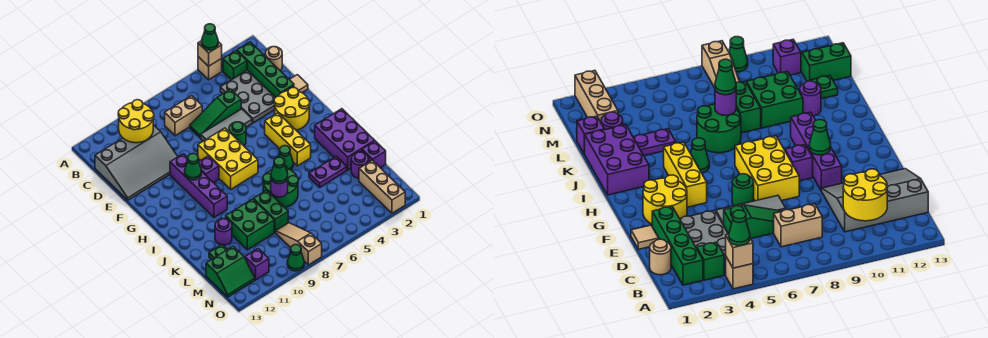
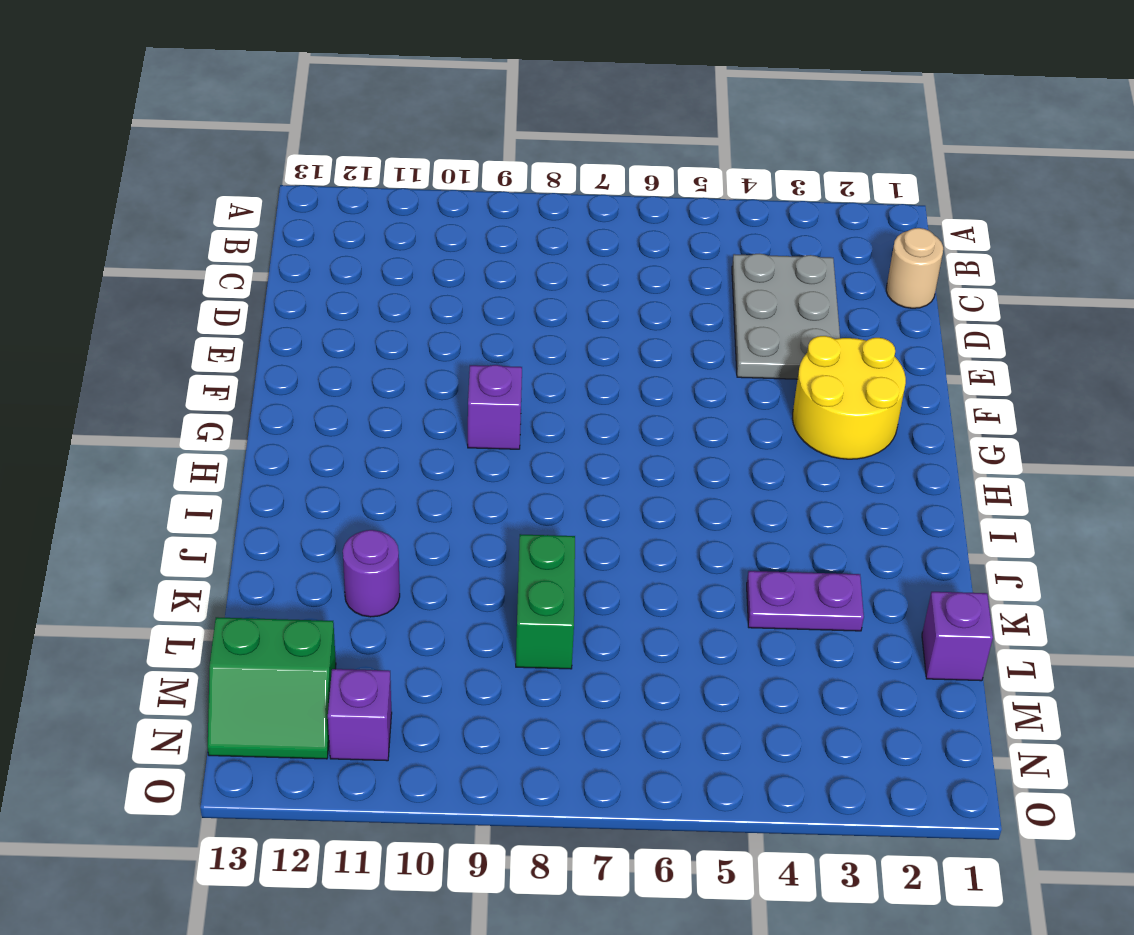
none -> tan 1x1 brick [198,57,222,80]
none -> green 1x4 brick [237,42,294,97]
none -> green 1x1 brick [223,51,247,80]
none -> tan 1x2 brick [165,96,202,136]

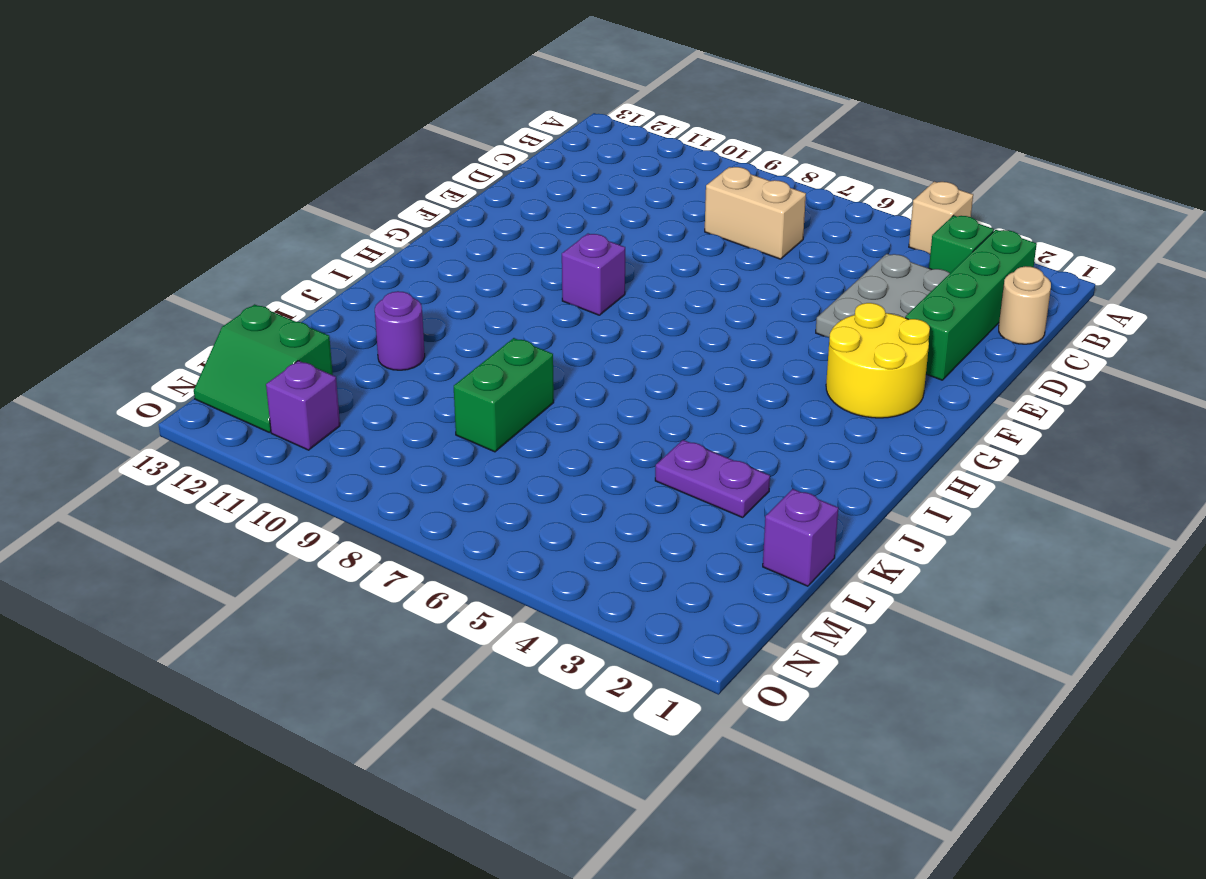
none -> grey 3x4 slope [95,125,178,200]
none -> green 1x3 slope [190,89,241,138]
none -> tan 1x1 tile [289,75,308,92]
none -> grey 1x3 tile [201,109,252,141]

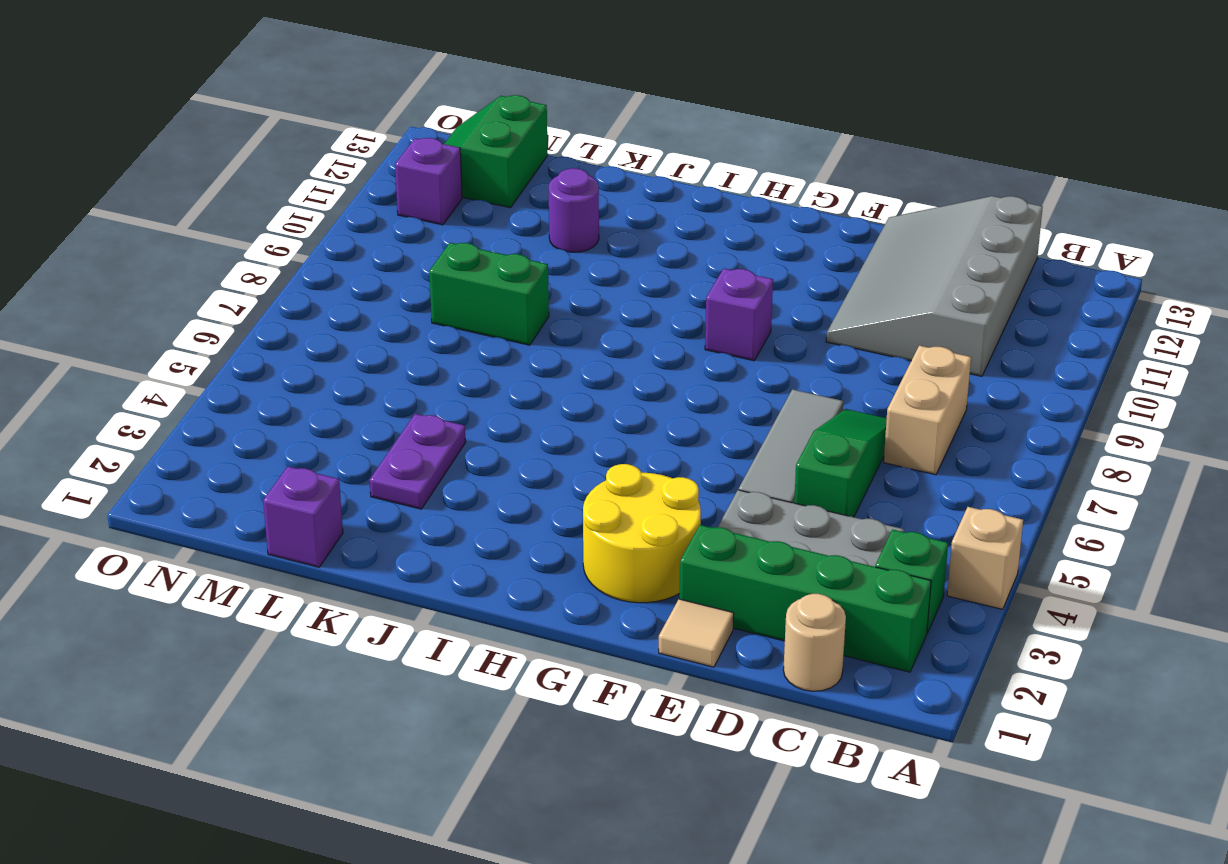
none -> green 1x1 round brick [229,122,246,146]
none -> yellow 2x3 brick [198,128,258,189]
none -> purple 1x4 brick [170,154,227,217]
none -> yellow 1x3 brick [265,113,311,166]

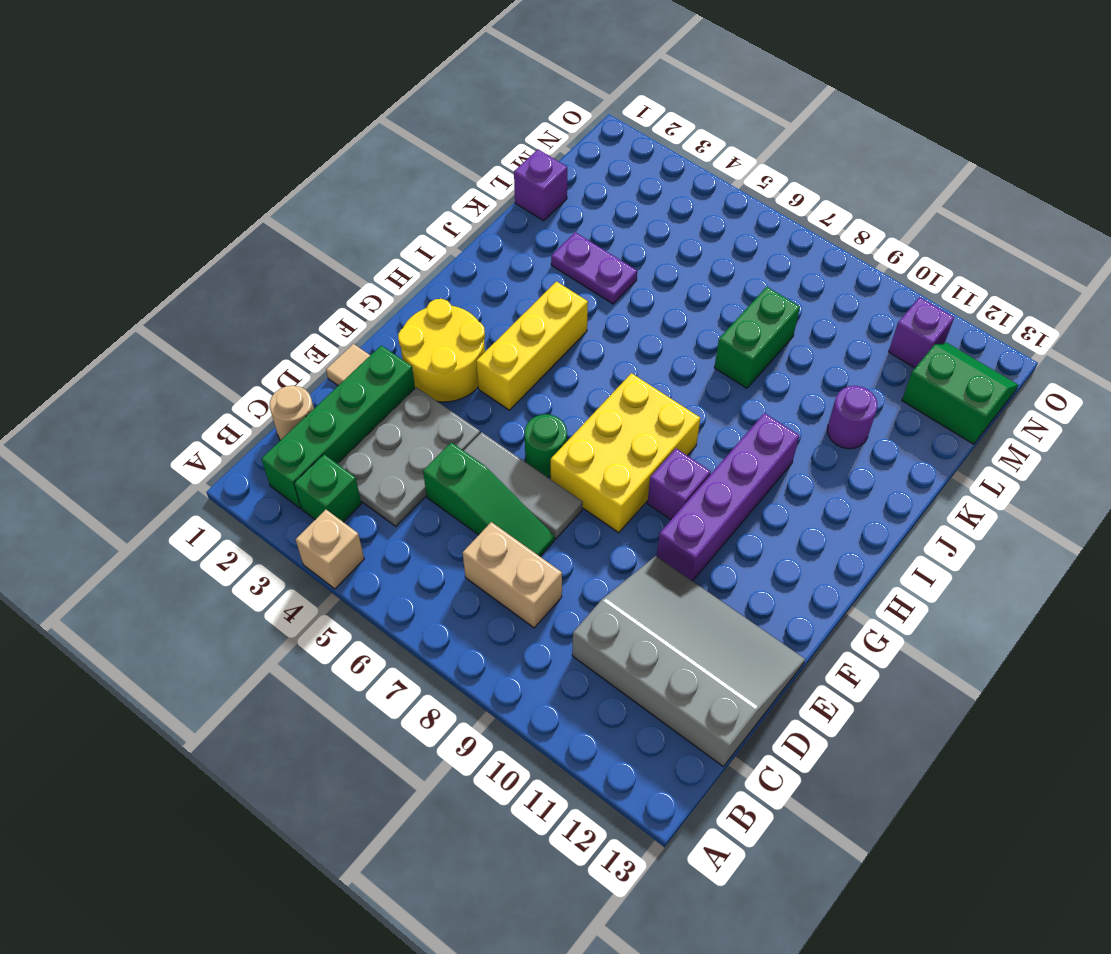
none -> purple 2x3 brick [315,109,375,170]
none -> green 1x1 cone [278,146,293,170]
none -> green 2x2 round brick [263,166,298,207]
none -> green 2x2 brick [226,199,274,250]

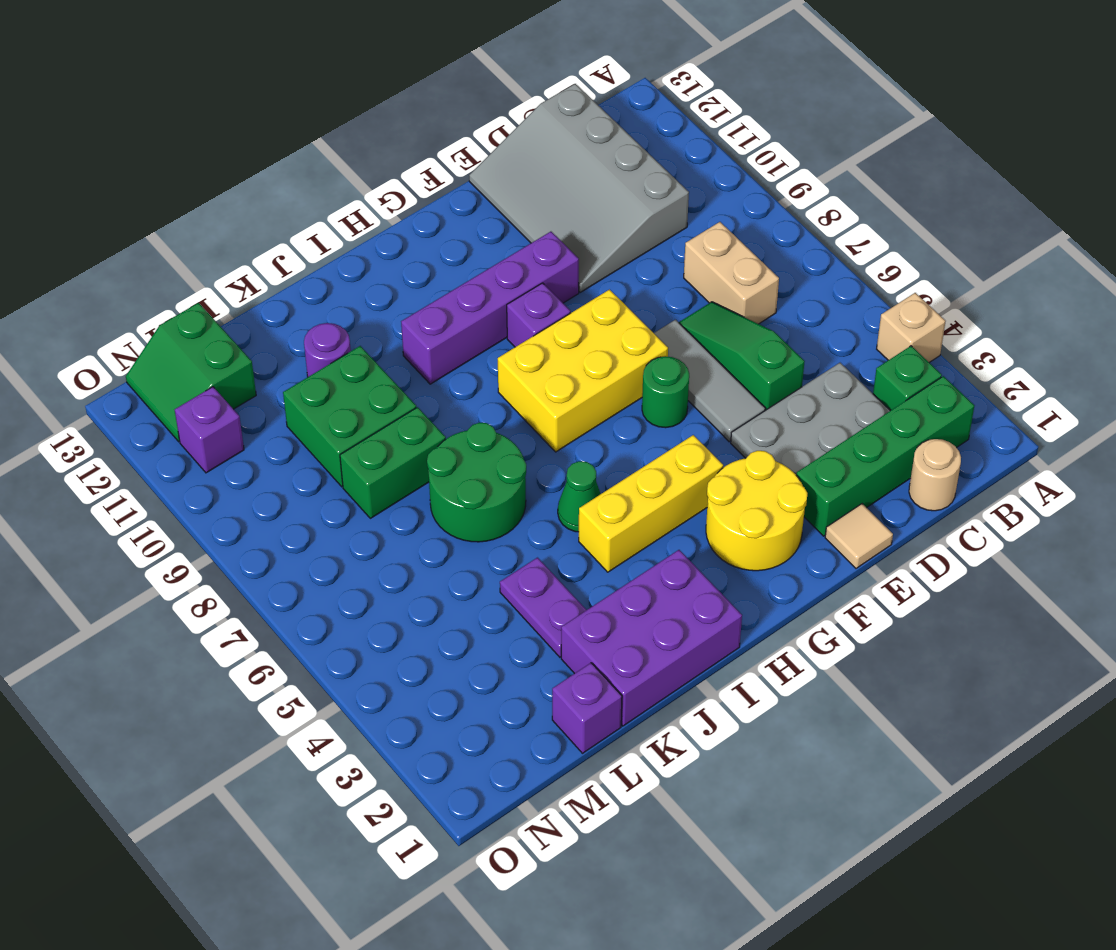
none -> purple 1x1 round brick [351,152,368,178]
none -> green 1x1 plate [209,245,227,259]
none -> tan 1x3 brick [359,160,405,213]
none -> tan 1x3 slope [276,223,322,265]

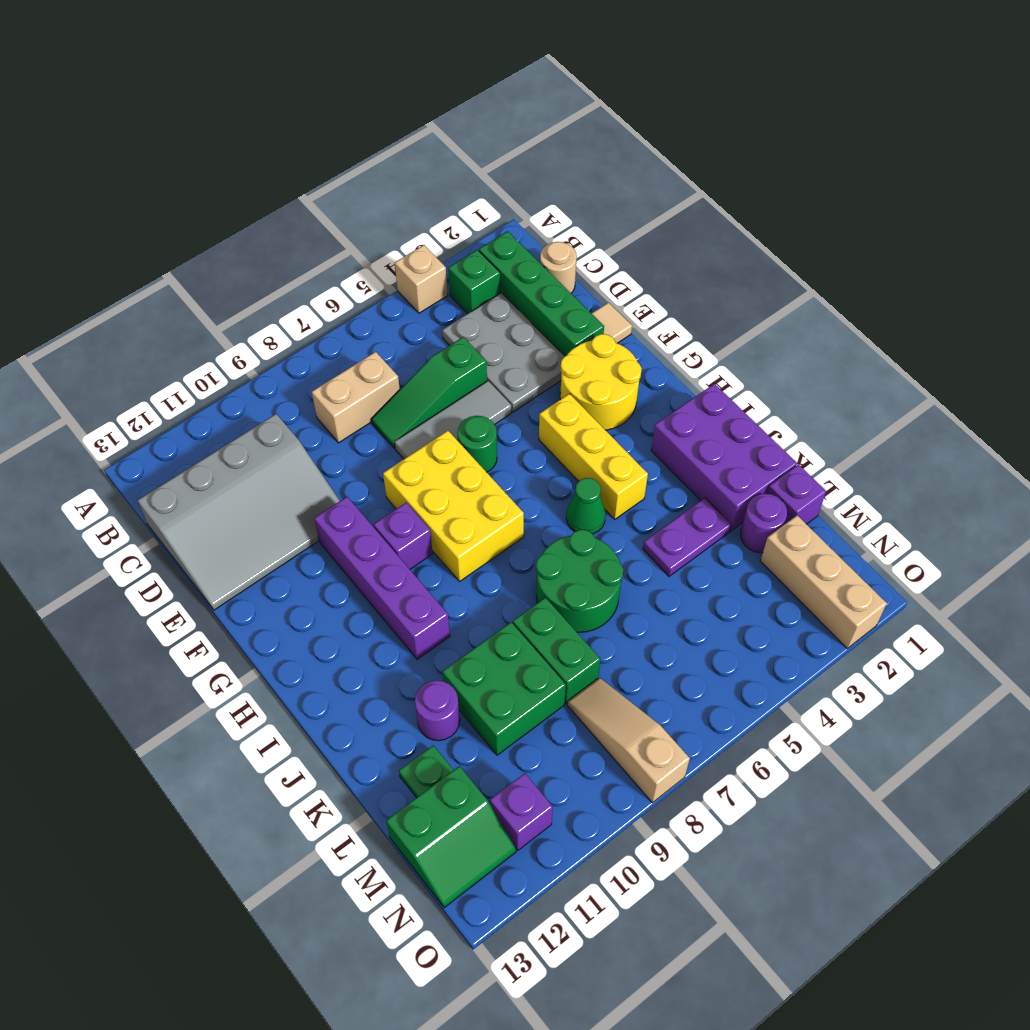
none -> green 1x1 cone [287,245,304,271]
none -> tan 1x1 brick [198,41,222,66]
none -> yellow 2x2 round brick [118,100,154,143]
none -> green 1x1 cone [185,154,202,180]

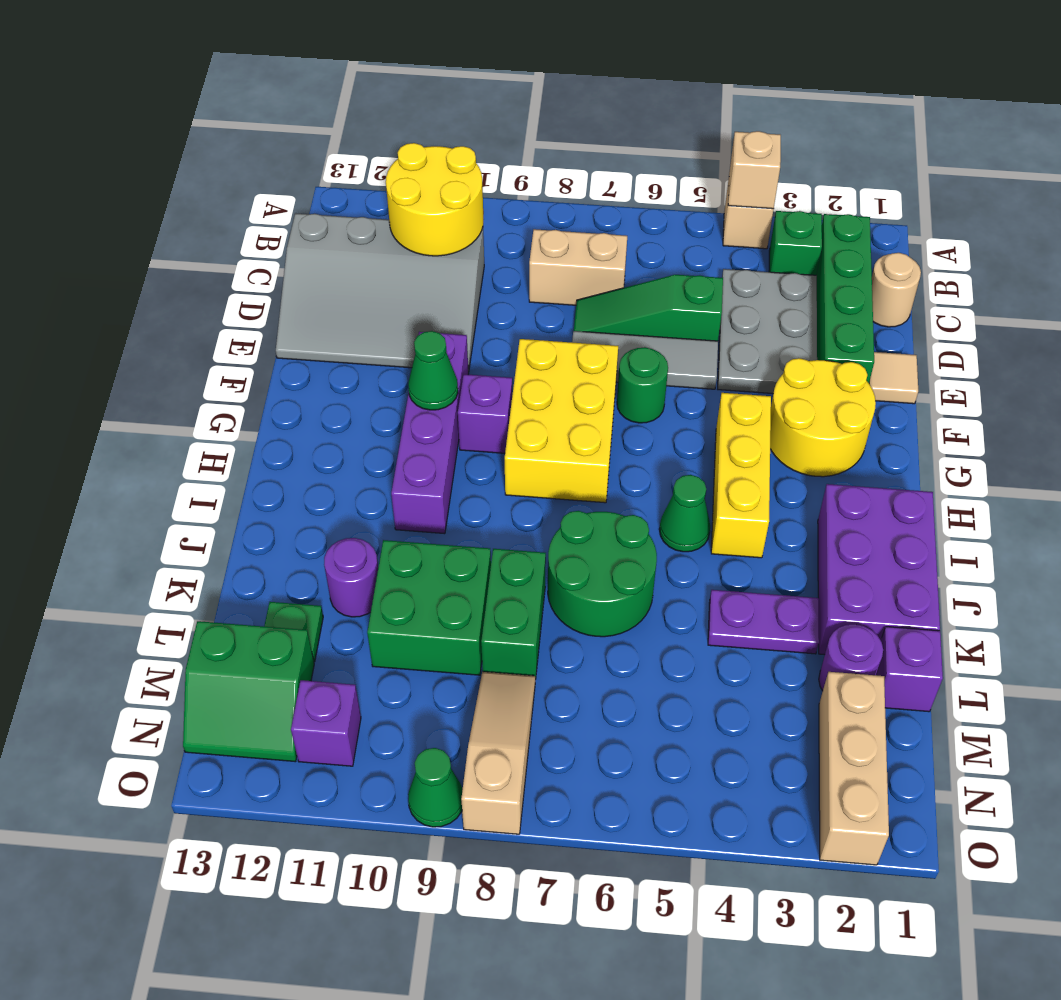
none -> purple 1x1 round brick [271,179,288,197]
none -> green 1x1 cone [201,24,218,50]
none -> green 1x1 cone [271,157,288,184]

